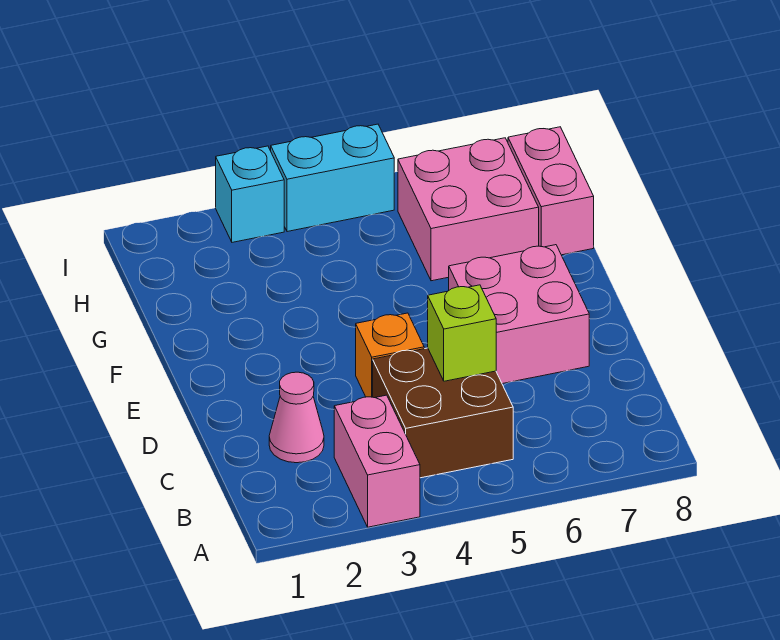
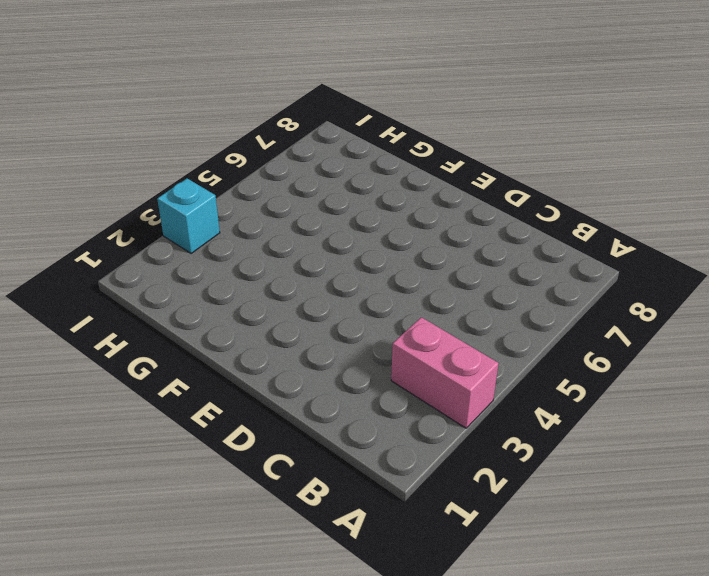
none -> brown 2x2 brick [373,348,513,478]
none -> pink 1x1 cone [269,372,324,463]

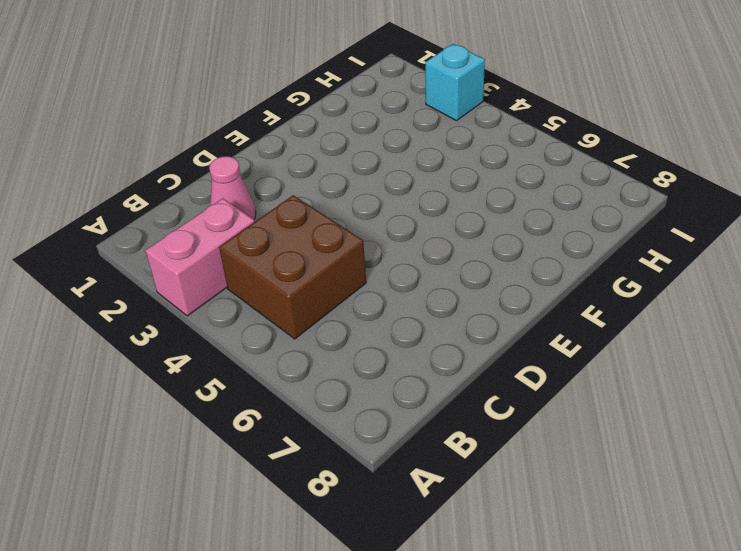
none -> orange 1x1 brick [356,313,424,397]
none -> pink 2x2 brick [449,245,589,384]

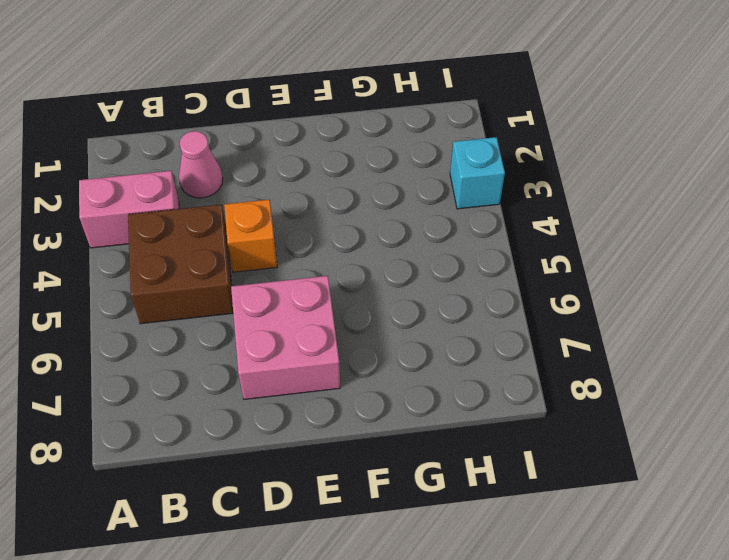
none -> pink 2x2 brick [398,138,539,281]
none -> pink 1x2 brick [508,127,594,255]

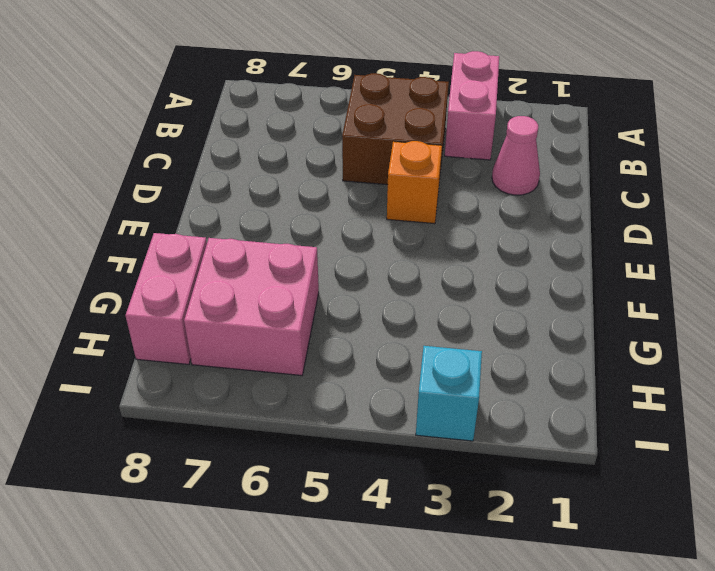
none -> pink 2x2 brick [449,245,589,384]
none -> cyan 1x2 brick [271,124,394,232]

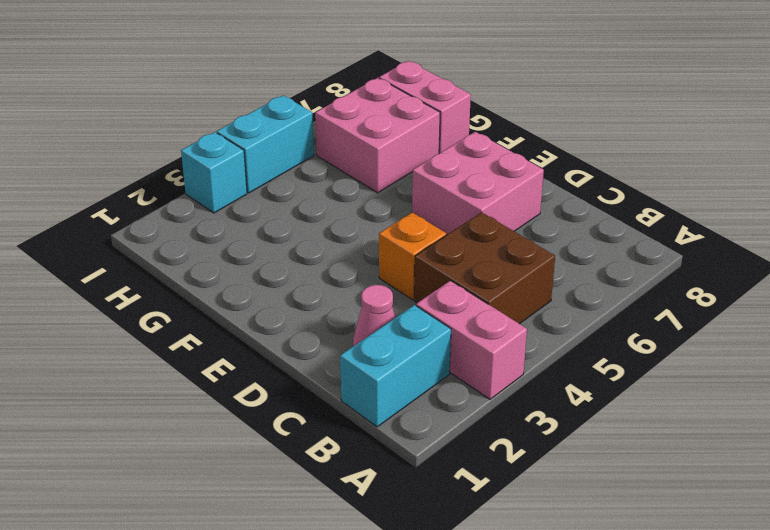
cyan 1x2 brick [340,305,451,427] -> none
none -> lime 1x1 brick [428,285,496,381]

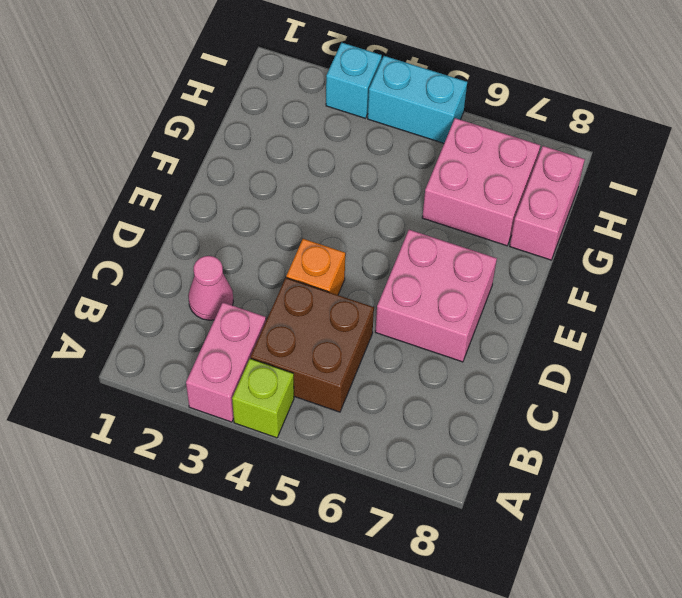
lime 1x1 brick [232,359,294,438] -> lime 1x1 brick moved to [428,285,496,381]

